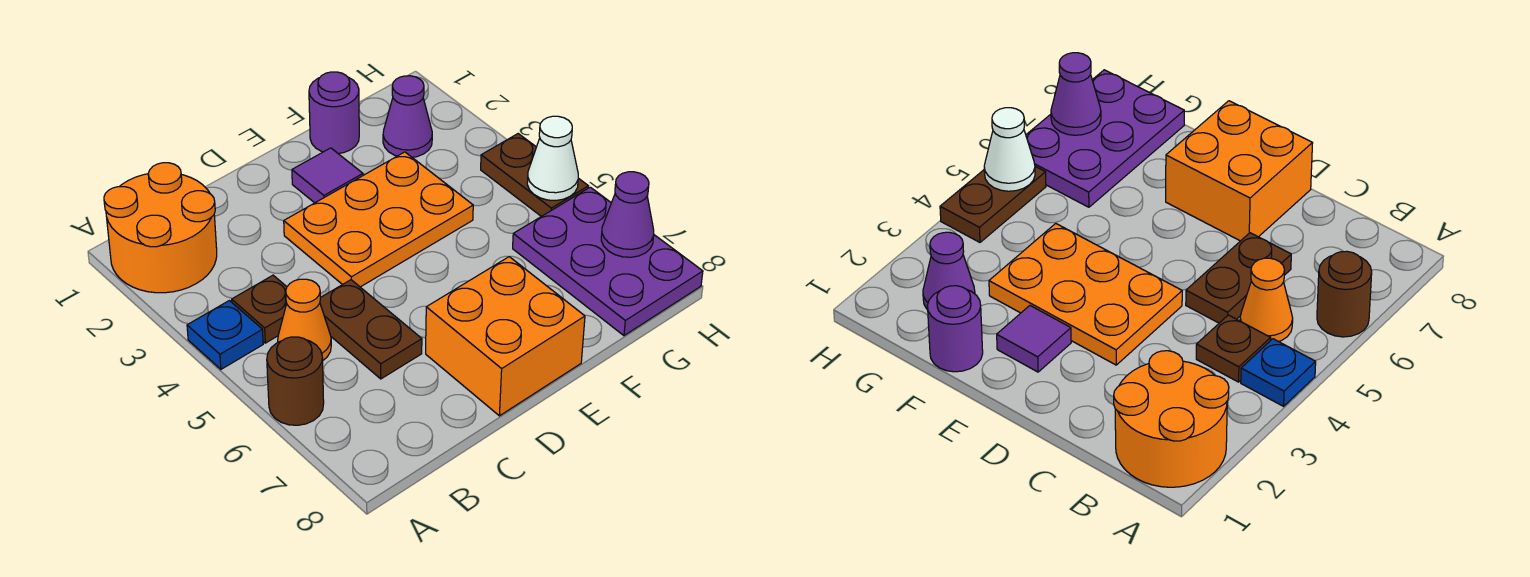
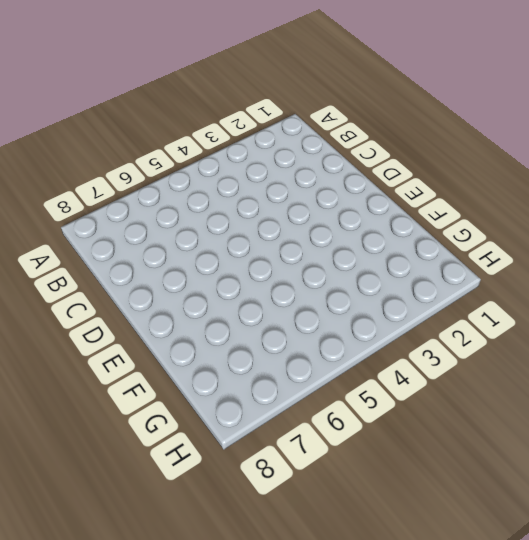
none -> orange 2x2 round brick [104,163,217,293]
none -> blue 1x1 plate [187,301,263,369]
none -> brown 1x1 round brick [267,337,324,425]

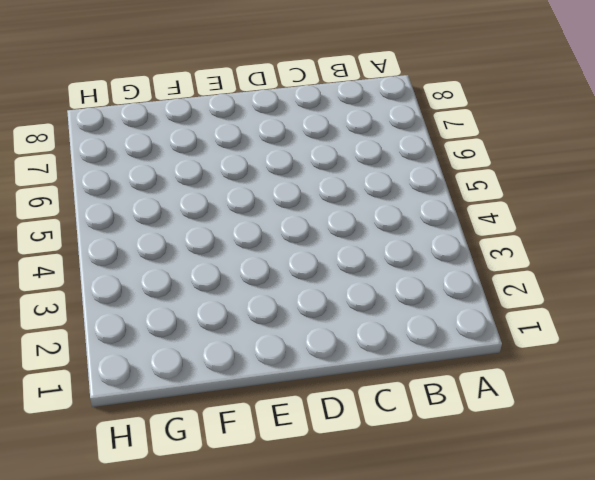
none -> orange 2x2 round brick [104,163,217,293]
none -> blue 1x1 plate [187,301,263,369]
none -> brown 1x1 round brick [267,337,324,425]

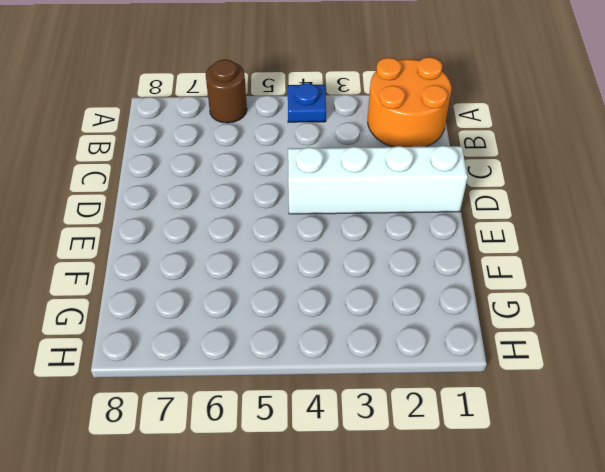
white 1x4 brick [288,146,468,214] -> orange 2x3 plate [284,152,473,287]
none -> brown 1x1 plate [232,275,287,343]
none -> orange 1x1 cone [278,279,331,360]
none -> brown 1x2 plate [320,280,422,379]

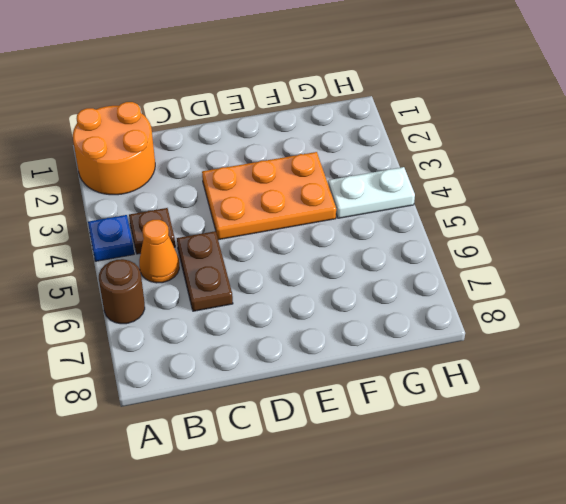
white 1x2 plate [328,167,415,218] -> brown 1x2 plate [481,134,588,216]
none -> orange 2x2 brick [426,257,585,416]
none -> purple 1x1 tile [292,148,363,203]
none -> purple 1x1 round brick [309,72,359,154]

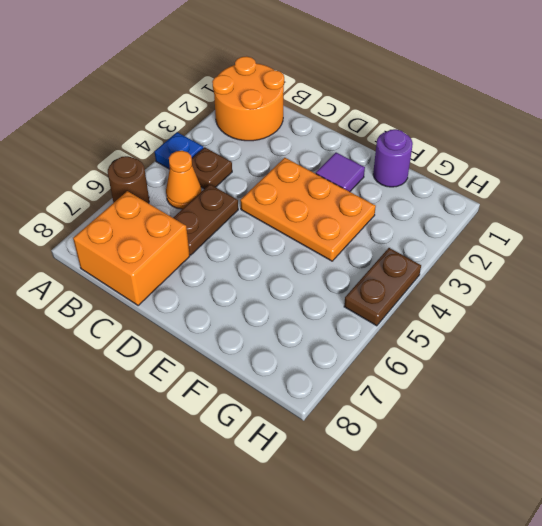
orange 2x2 brick [73,191,190,306] -> orange 2x2 brick moved to [426,257,585,416]
none -> purple 1x1 cone [383,76,432,157]
none -> purple 2x3 plate [513,187,703,336]
none -> white 1x1 cone [527,116,578,201]

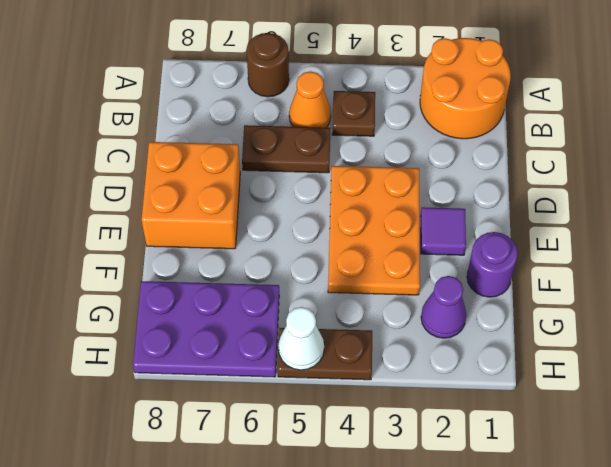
none -> blue 1x1 plate [187,301,263,369]
none -> purple 1x1 cone [601,172,654,257]

